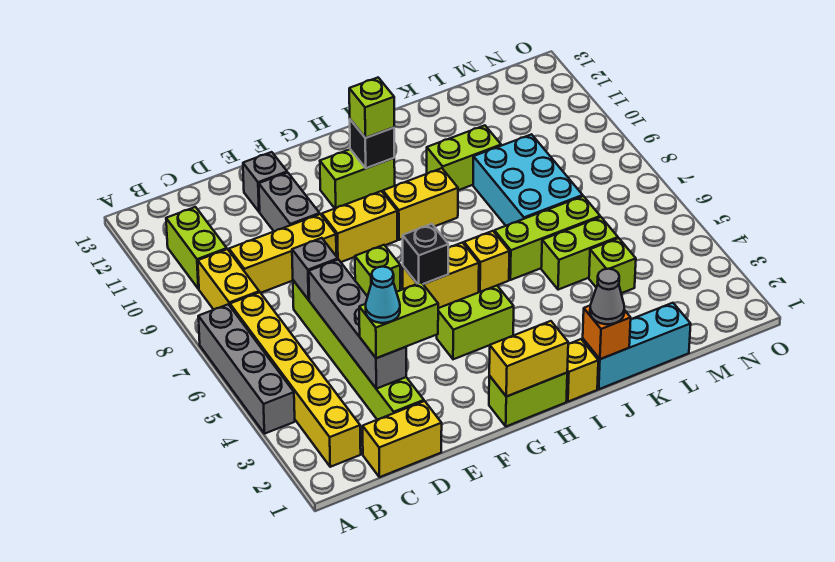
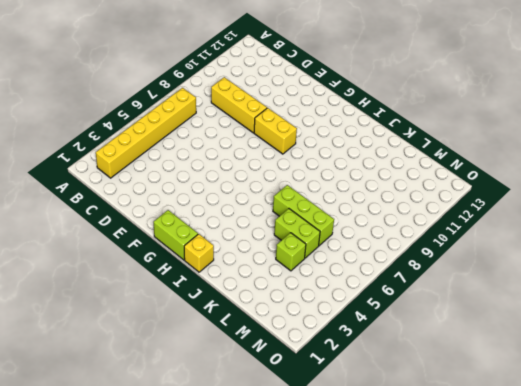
none -> grey 1x4 brick [198,304,295,434]
none -> yellow 1x2 brick [198,249,259,310]
none -> lime 1x2 brick [166,207,227,289]
none -> yellow 1x2 brick [363,401,442,477]

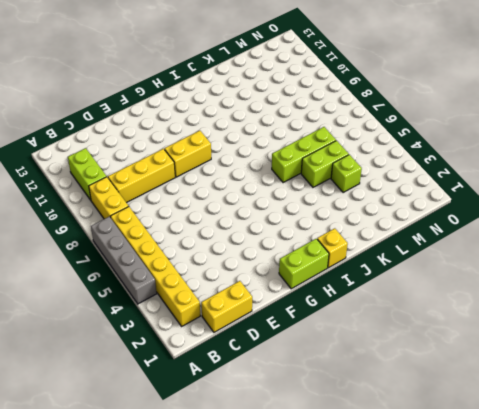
none -> lime 1x6 brick [293,280,424,420]
none -> grey 1x2 brick [259,173,320,231]
none -> grey 1x1 brick [243,152,287,212]
none -> lime 1x1 brick [355,245,400,297]

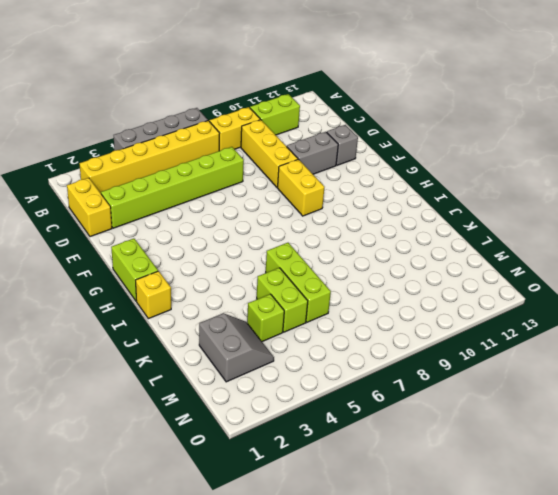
grey 2x2 slope [199,313,274,382] -> none
none -> lime 1x1 brick [355,245,400,297]
none -> lime 1x2 brick [437,286,514,359]
none -> yellow 1x2 brick [403,243,479,308]
none -> lime 1x2 brick [320,149,395,208]

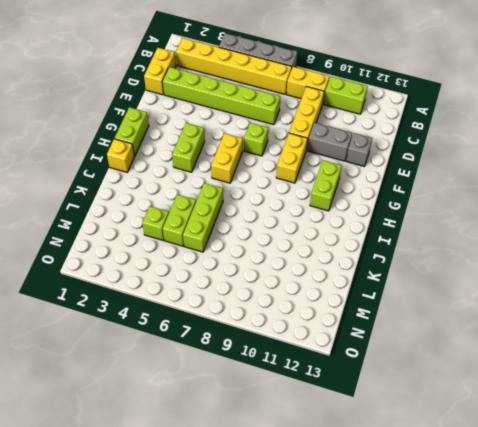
none -> yellow 1x2 brick [383,168,458,240]
none -> yellow 1x1 brick [464,231,509,292]
none -> cyan 1x3 brick [583,303,691,389]
none -> lime 1x2 brick [427,125,501,190]

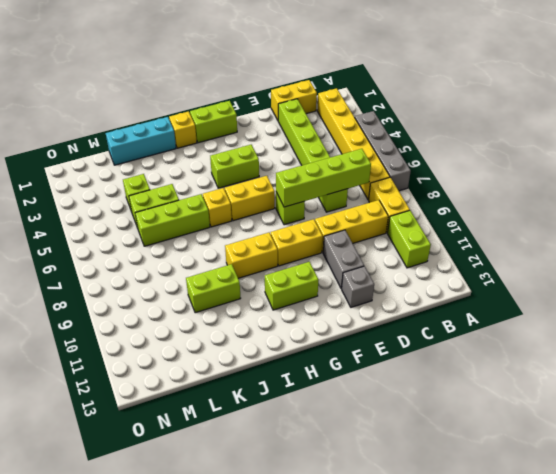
lime 1x4 brick [276,149,371,207] -> grey 1x1 brick [292,238,338,300]
none -> cyan 2x3 brick [473,134,583,226]
none -> grey 1x4 brick [309,260,406,389]
none -> yellow 1x2 brick [489,321,568,397]
none -> black 1x1 brick [403,224,448,284]

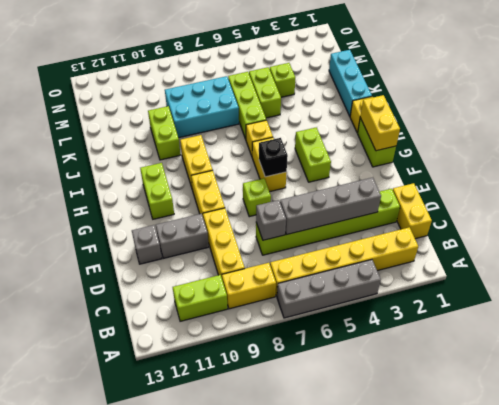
none -> black 1x1 brick [350,120,394,168]
none -> orange 1x1 brick [583,306,631,359]
none -> lime 1x2 brick [359,282,438,358]
none -> lime 1x1 brick [349,78,394,138]

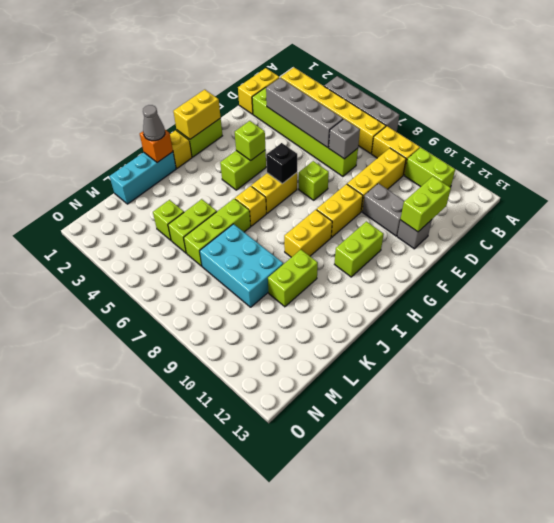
lime 1x2 brick [400,176,451,232] -> lime 1x2 brick moved to [359,282,438,358]
lime 1x1 brick [235,121,265,160] -> lime 1x1 brick moved to [349,78,394,138]
none -> black 1x1 brick [350,120,394,168]
none -> cyan 1x1 cone [365,267,400,323]

